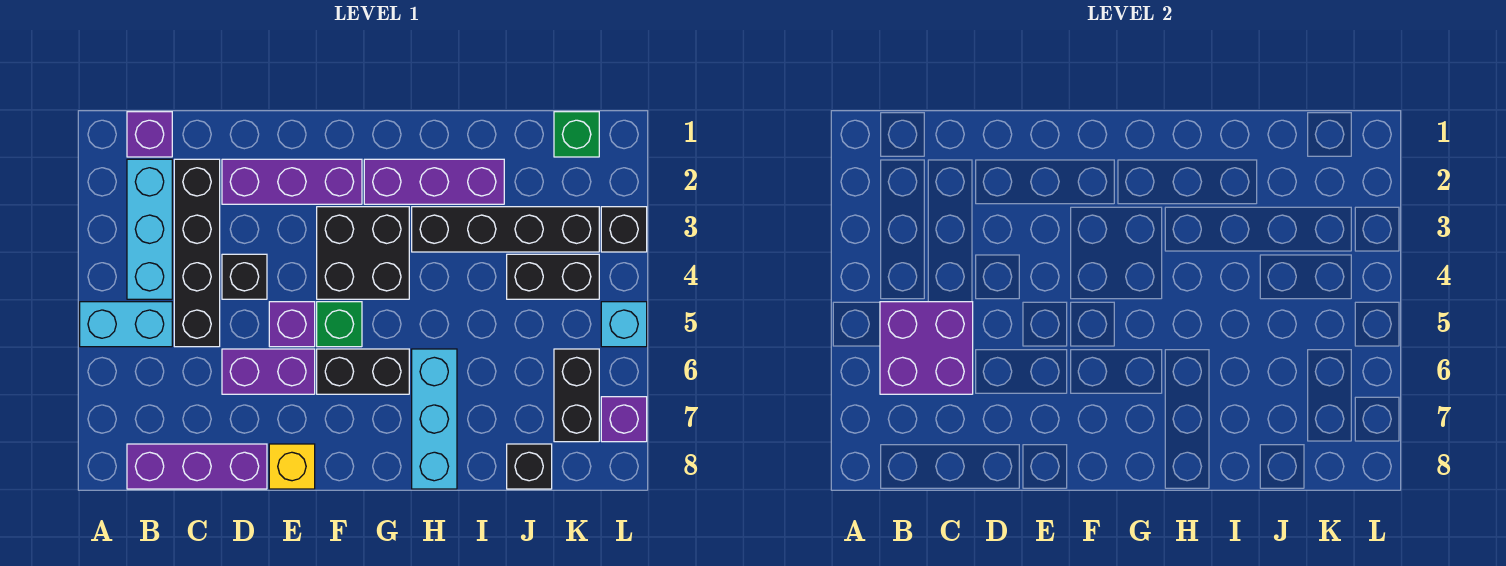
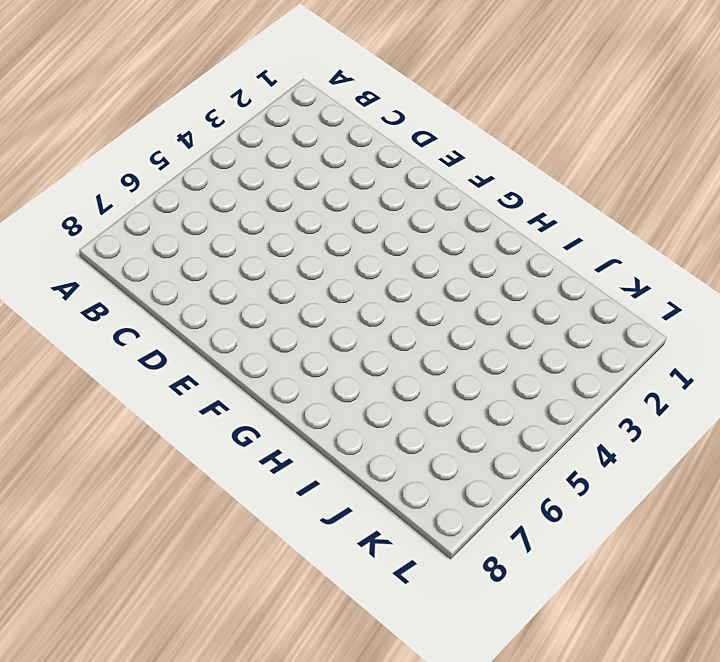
none -> cyan 1x2 brick [80,302,172,347]
none -> purple 1x1 brick [127,112,172,157]
none -> cyan 1x3 brick [127,159,172,299]

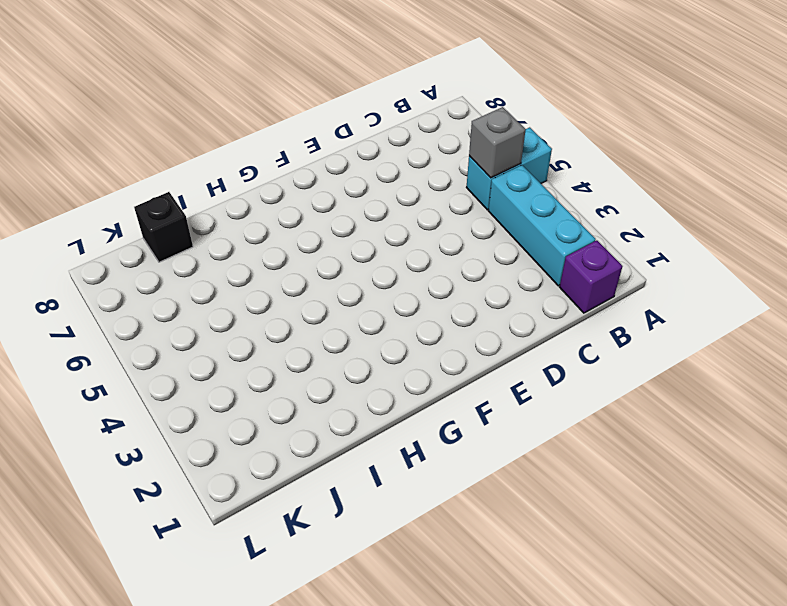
grey 1x1 brick [469,107,526,178] -> purple 2x2 brick [880,302,973,394]
none -> purple 1x3 brick [127,444,267,489]
none -> black 1x4 brick [174,159,220,347]
none -> purple 1x3 brick [222,159,362,204]

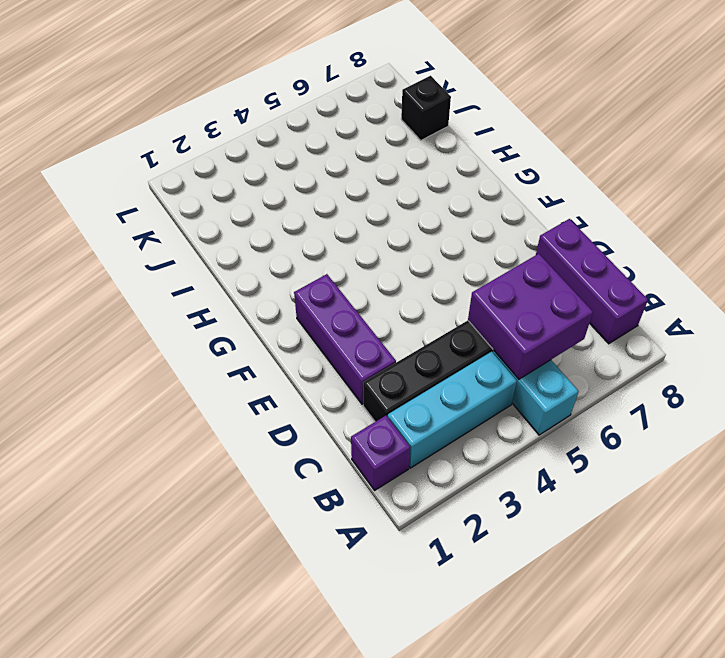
none -> black 1x1 brick [222,254,267,299]
none -> purple 1x2 brick [222,349,315,394]
none -> purple 1x1 brick [269,302,315,347]

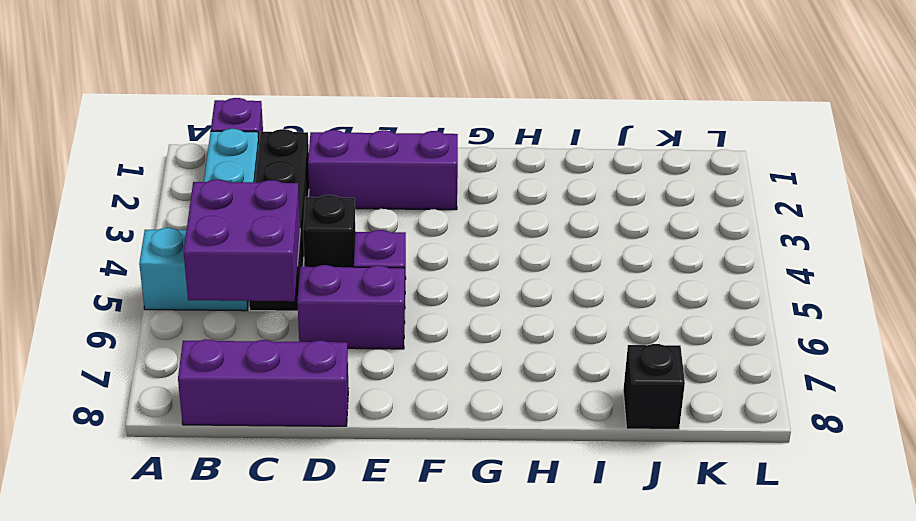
none -> yellow 1x1 brick [269,444,315,489]
none -> black 2x2 brick [317,207,409,299]
none -> green 1x1 brick [317,302,362,347]

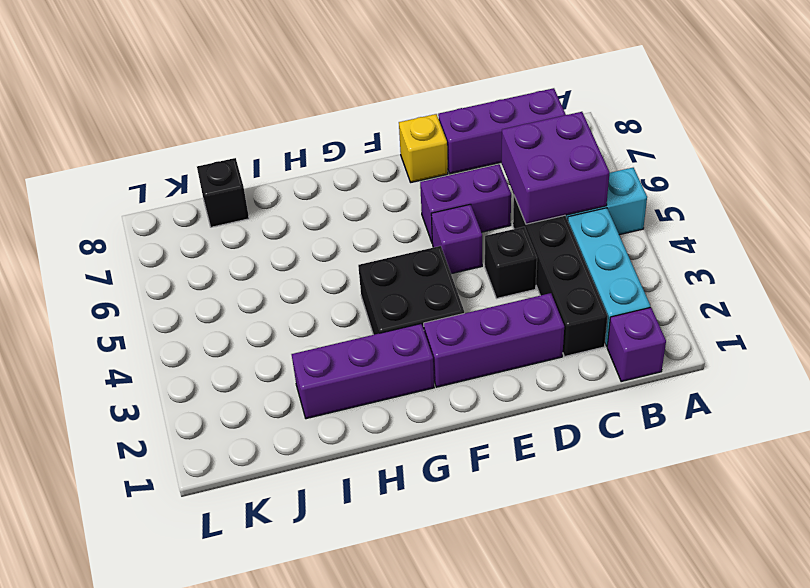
none -> green 1x1 brick [317,302,362,347]
none -> black 1x2 brick [317,349,409,394]
none -> black 1x4 brick [412,207,599,252]

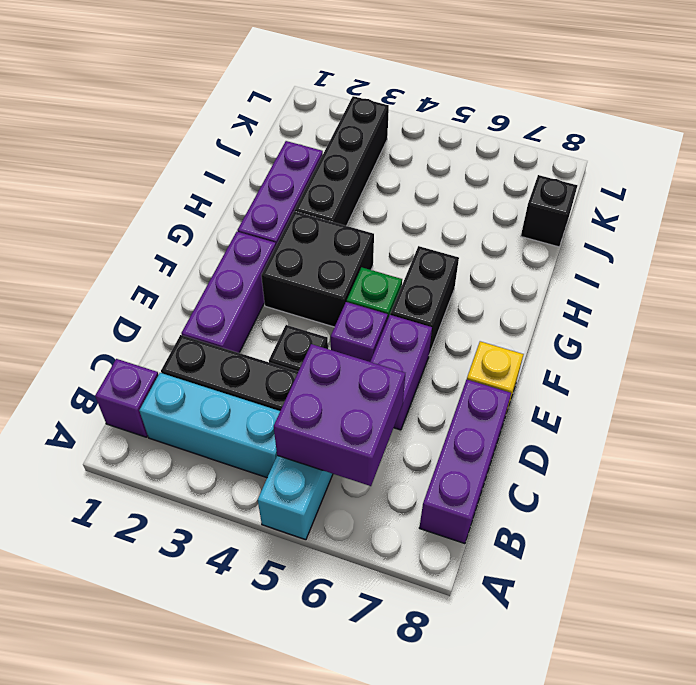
none -> cyan 1x3 brick [412,349,457,489]
none -> black 1x2 brick [507,254,599,299]
none -> green 1x1 brick [554,112,599,157]

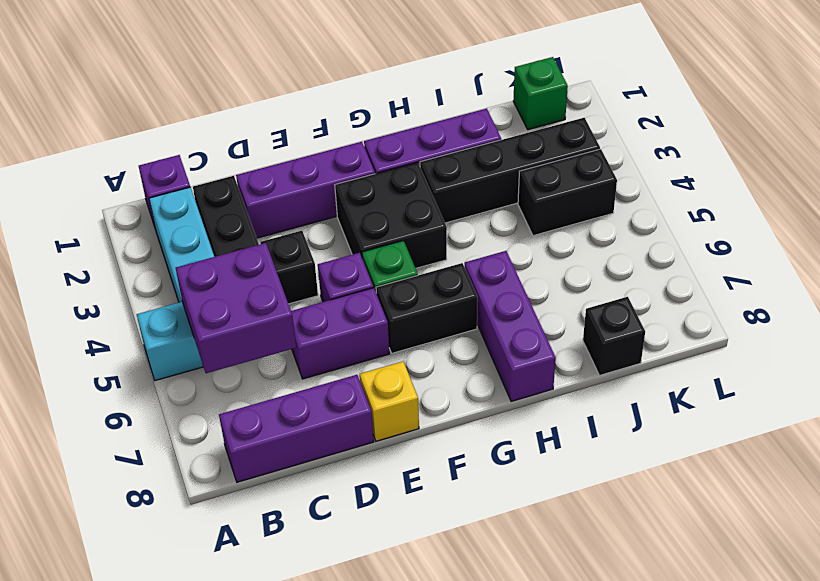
purple 1x3 brick [465,251,556,402] -> cyan 1x3 brick [412,349,457,489]
none -> black 1x2 brick [554,349,599,442]
none -> black 1x1 brick [601,207,647,252]
none -> cyan 1x1 brick [601,302,647,347]

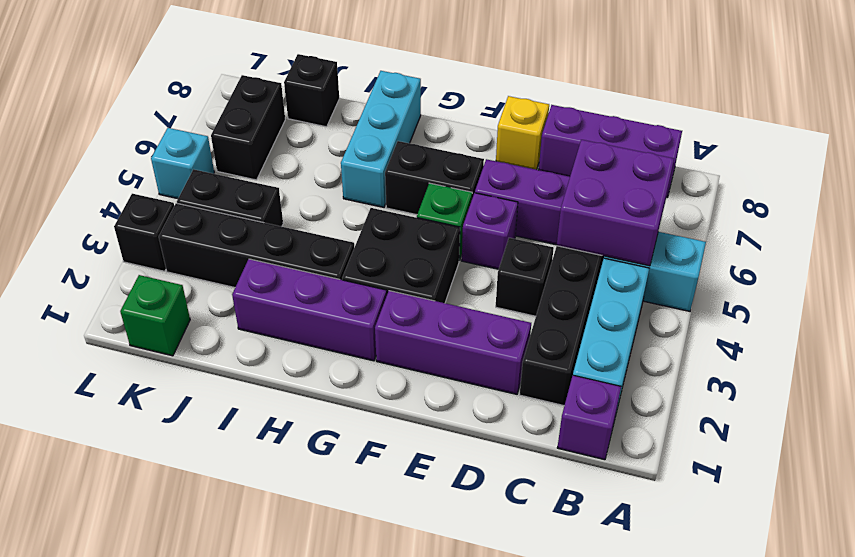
none -> purple 1x1 brick [601,397,647,442]

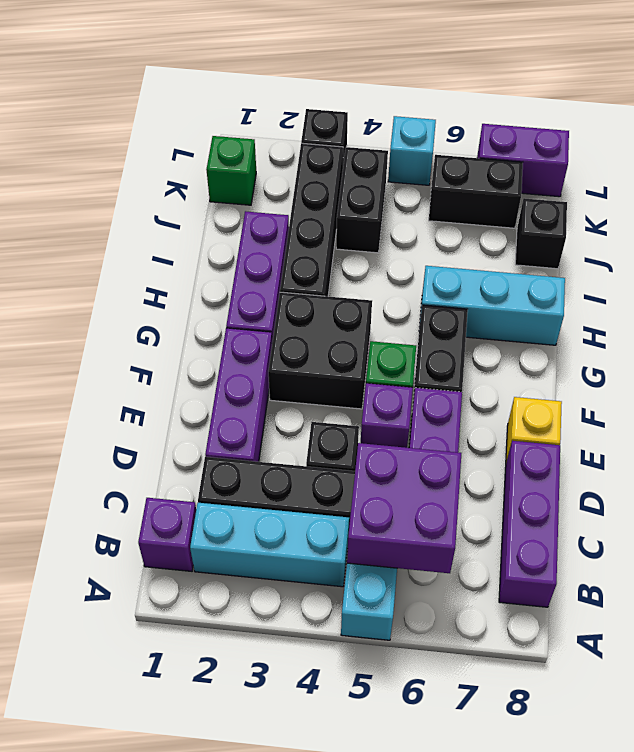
purple 1x2 brick [477,124,569,197] -> purple 1x1 brick [601,397,647,442]

